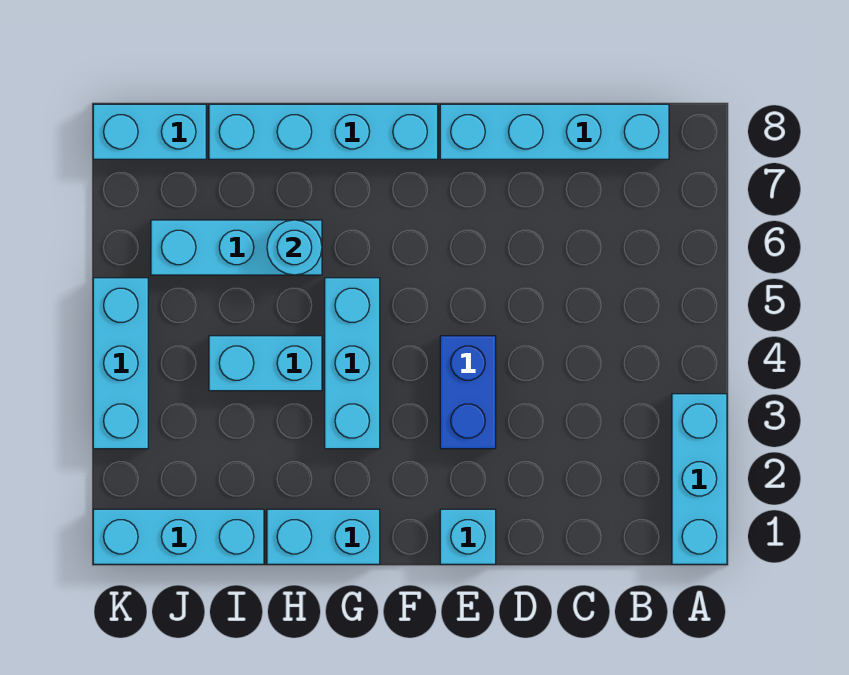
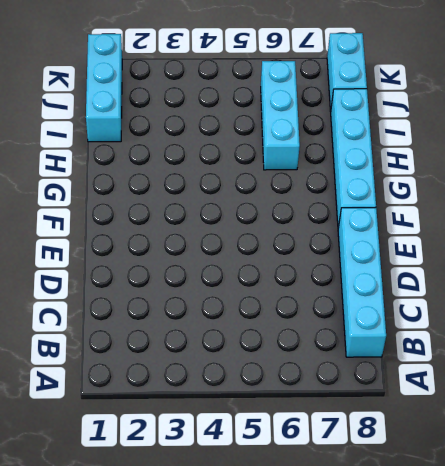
none -> cyan 1x3 brick [672,394,727,564]
none -> cyan 1x1 brick [440,509,496,564]
none -> blue 1x2 brick [440,336,496,449]

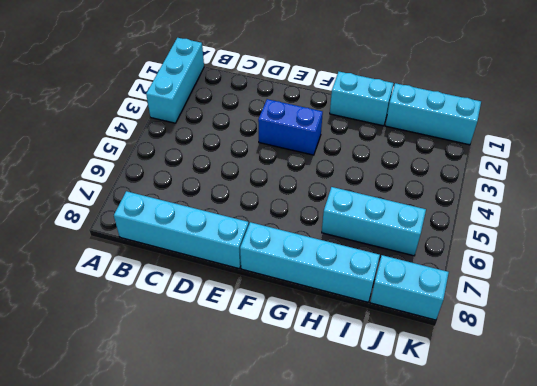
blue 1x2 brick [258,99,323,155] -> blue 1x2 brick turned to [440,336,496,449]
none -> cyan 1x1 brick [440,509,496,564]
none -> cyan 1x3 brick [325,278,380,449]
none -> cyan 1x2 brick [209,336,322,391]

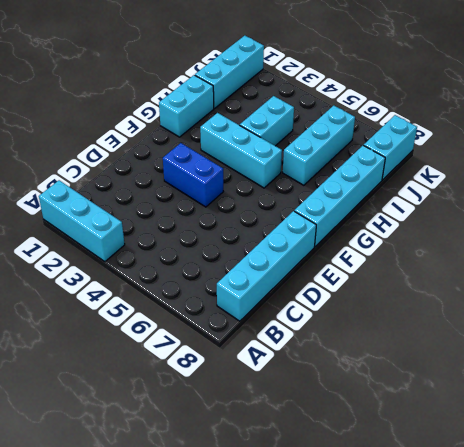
none -> cyan 1x1 brick [440,509,496,564]
none -> cyan 1x3 brick [93,278,148,449]
none -> cyan 1x1 round brick [267,220,322,275]

